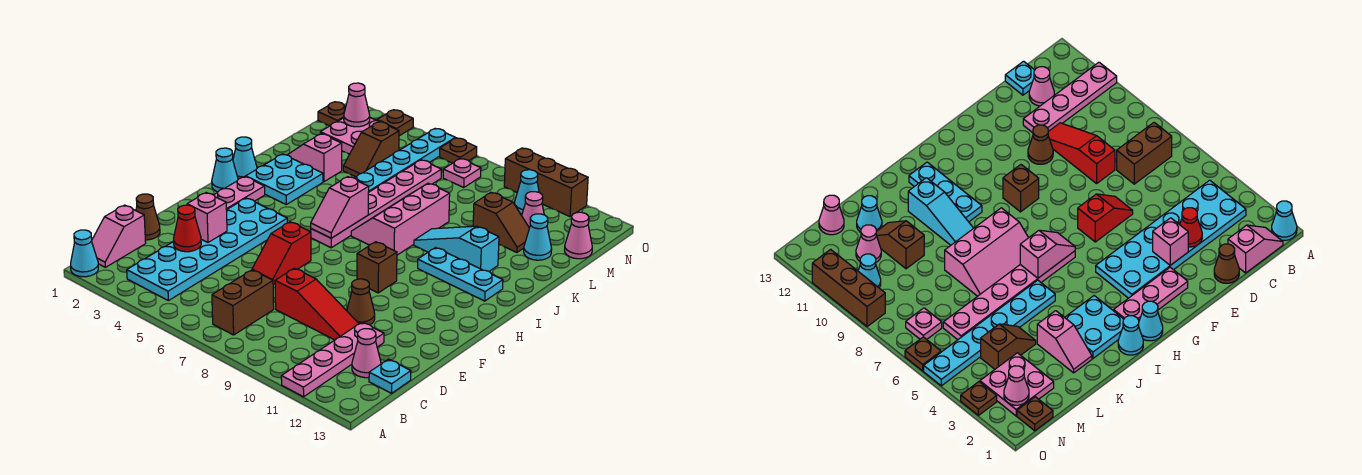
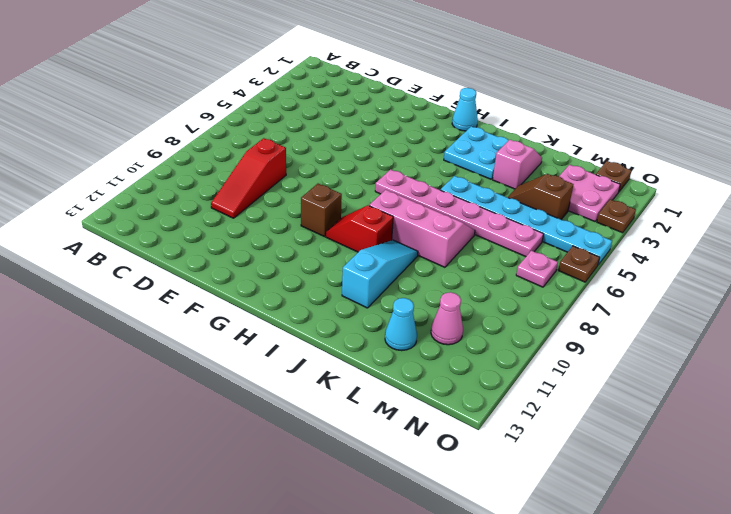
red 1x2 slope [326,206,393,252] -> red 1x2 slope moved to [252,222,311,284]
none -> cyan 1x1 cone [71,230,98,277]
none -> pink 1x4 plate [281,322,384,397]
none -> pink 1x2 slope [92,205,146,267]
none -> cyan 2x6 plate [127,198,287,301]

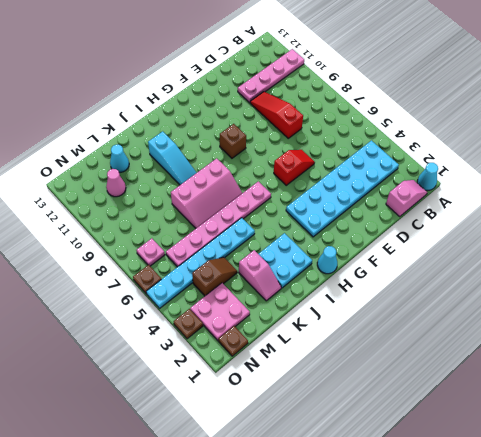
none -> brown 1x2 brick [212,270,274,335]
none -> pink 1x1 cone [352,329,381,378]
none -> cyan 1x1 plate [369,359,411,393]
none -> brown 1x1 cone [136,194,160,240]

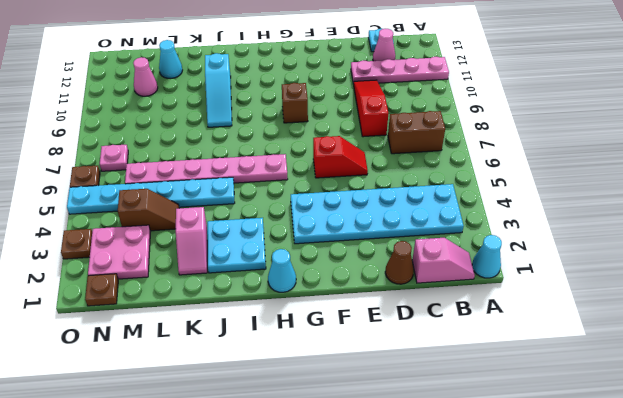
none -> brown 1x1 cone [347,279,375,325]
none -> pink 1x3 plate [214,177,265,210]
none -> cyan 1x1 cone [233,137,257,179]
none -> pink 2x3 slope [351,183,450,255]

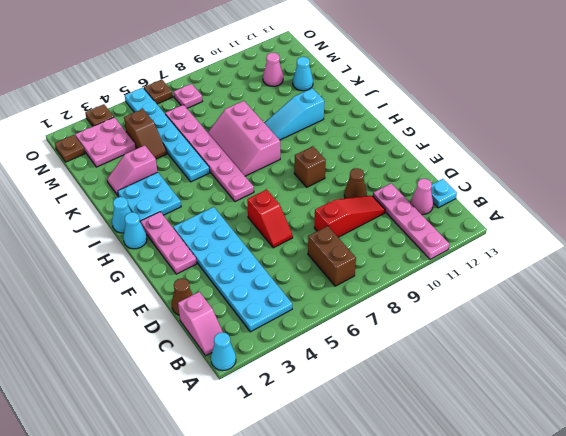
none -> cyan 1x3 plate [418,248,503,301]
none -> brown 1x2 slope [473,192,529,252]
none -> pink 1x1 cone [565,212,592,259]
none -> cyan 1x1 cone [514,170,539,214]

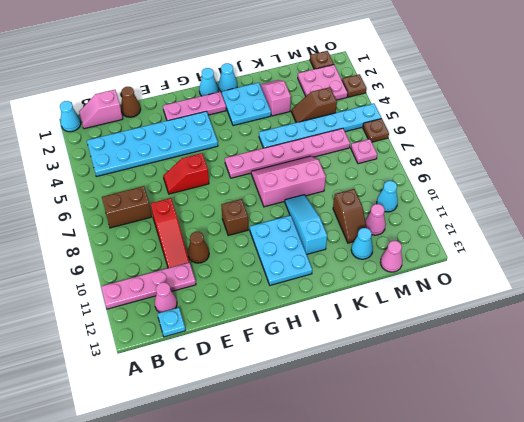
cyan 2x3 plate [250,215,312,285] -> cyan 1x3 plate [418,248,503,301]
none -> brown 1x3 brick [504,148,588,217]
none -> red 1x1 cone [174,205,201,252]
none -> pink 1x1 brick [187,193,227,242]
none -> pink 1x2 slope [311,177,369,238]

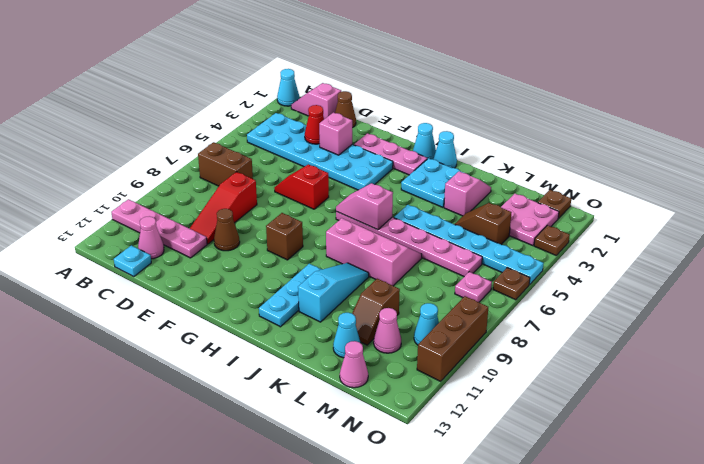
none -> pink 1x1 cone [344,83,370,127]

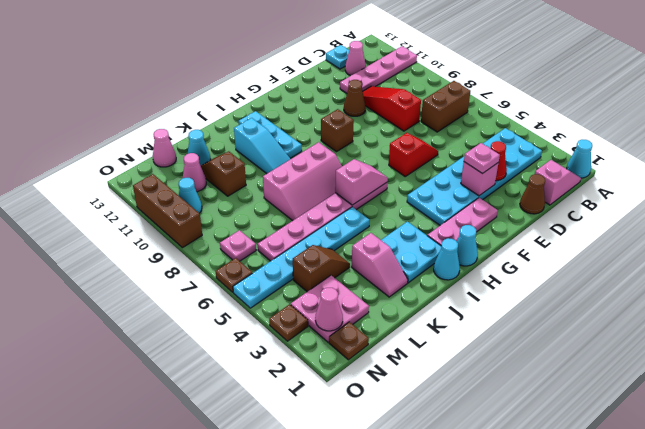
pink 1x1 plate [464,143,500,174] -> none

